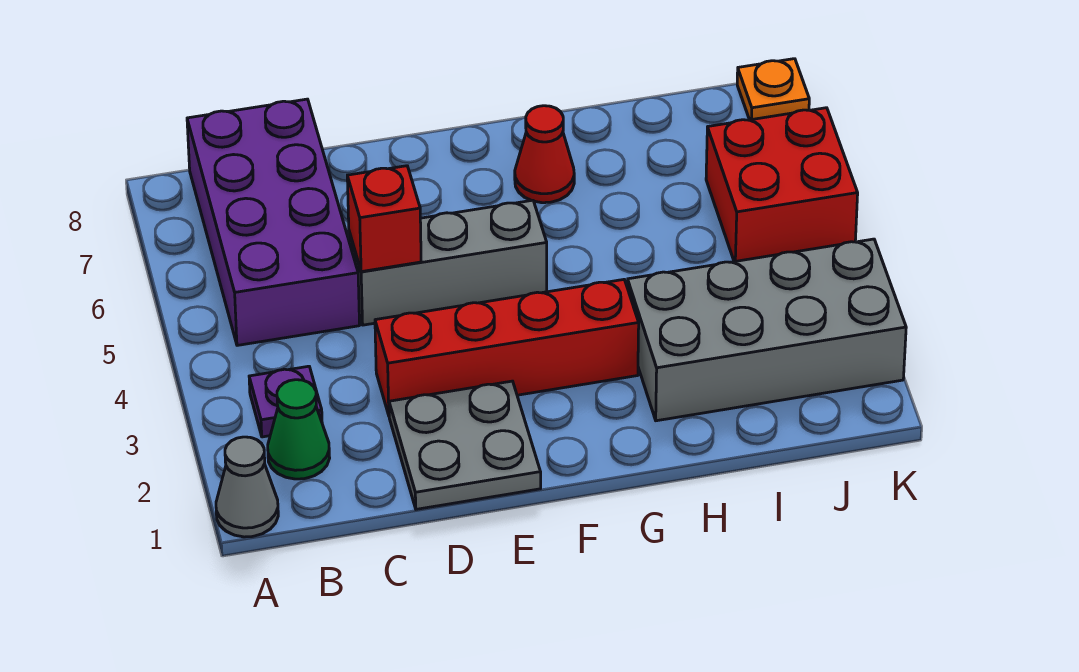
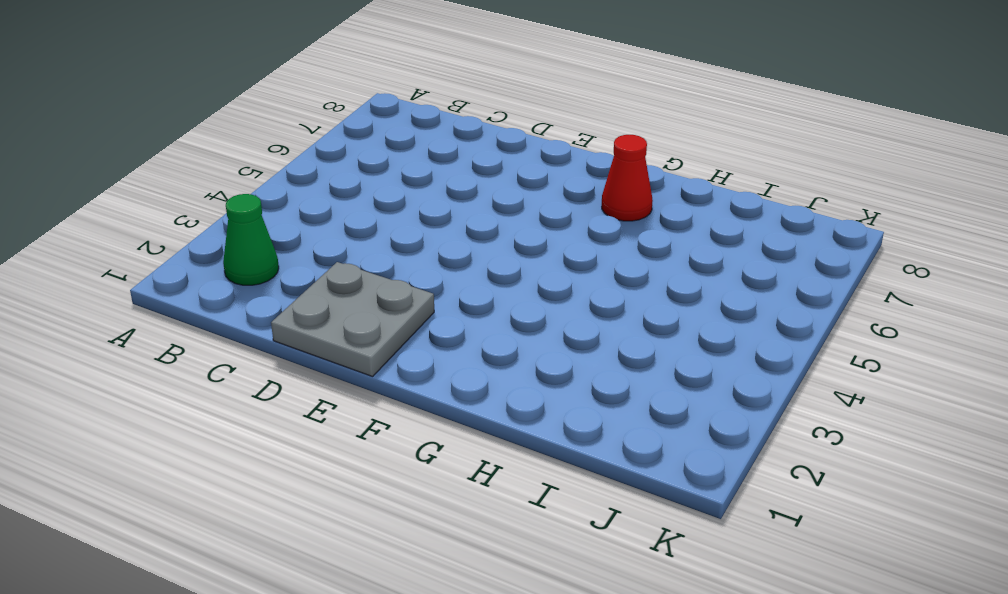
none -> grey 1x1 cone [216,437,278,537]
none -> purple 1x1 plate [249,366,322,437]
none -> purple 2x4 brick [187,99,360,345]

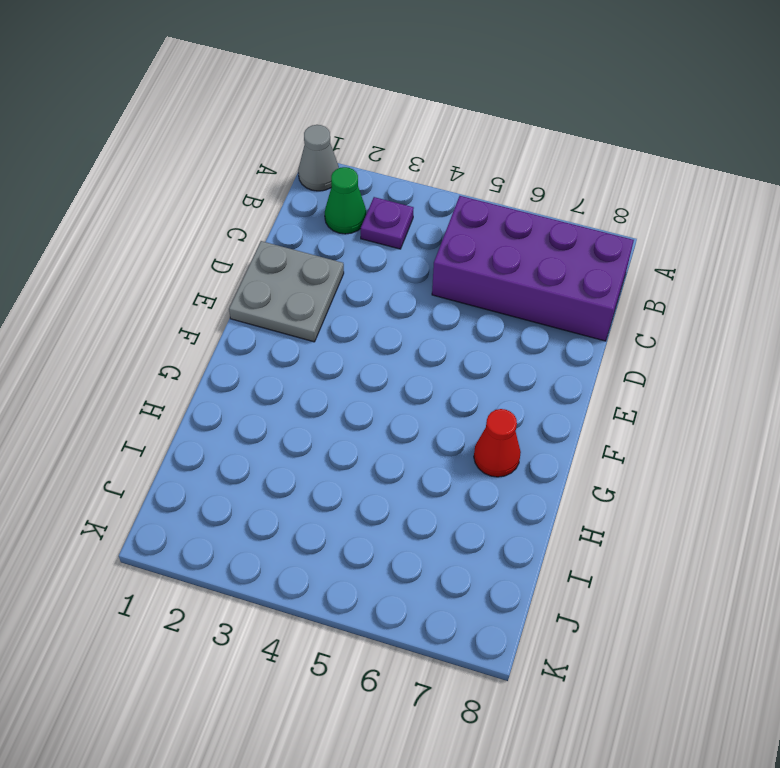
none -> red 1x4 brick [375,280,639,415]
none -> grey 1x3 brick [349,200,547,325]
none -> grey 2x4 brick [627,239,906,421]

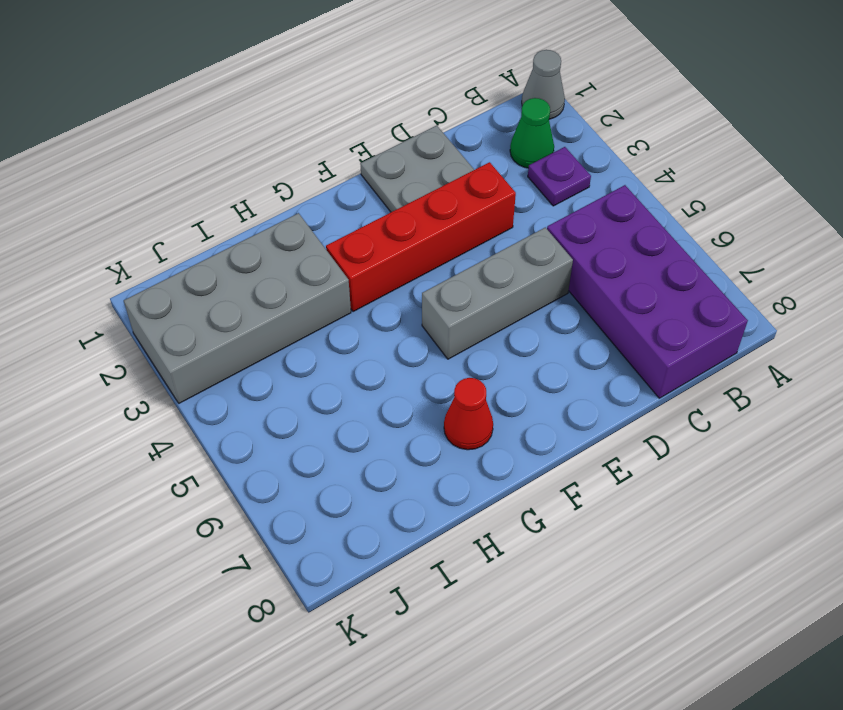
none -> red 2x2 brick [706,108,858,262]
none -> orange 1x1 plate [737,59,809,120]
none -> red 1x1 brick [347,166,421,272]

